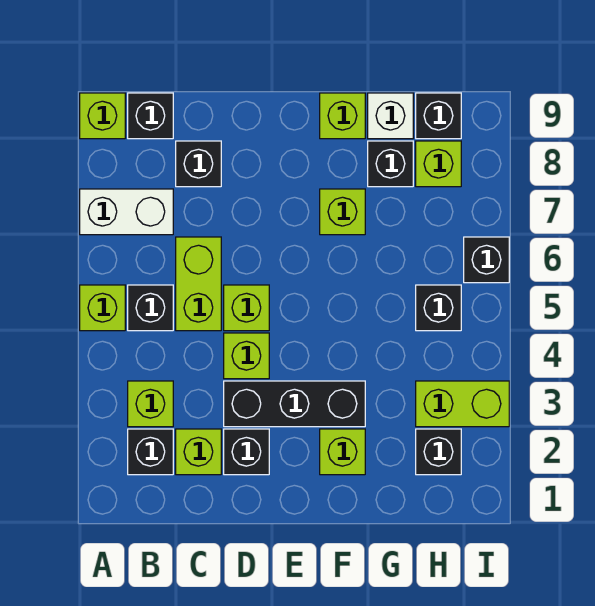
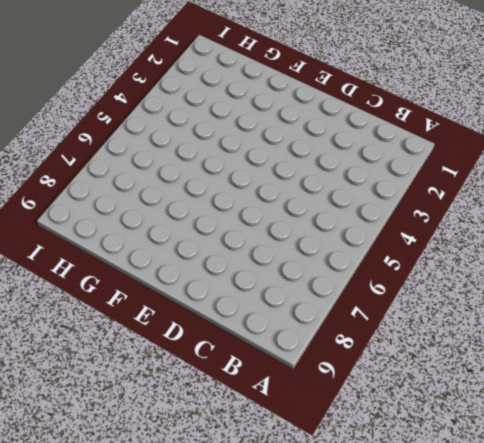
none -> lime 1x1 brick [80,285,125,331]
none -> white 1x2 brick [80,189,173,235]
none -> lime 1x1 brick [80,93,125,139]

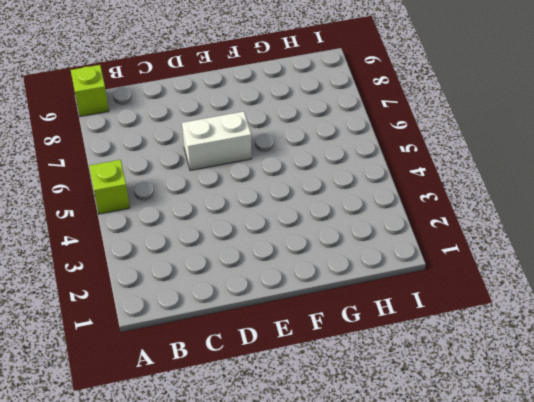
white 1x2 brick [182,111,252,171] -> white 1x2 brick moved to [80,189,173,235]
none -> black 1x1 brick [128,429,173,475]
none -> lime 1x1 brick [128,381,173,427]
none -> black 1x1 brick [128,285,173,331]

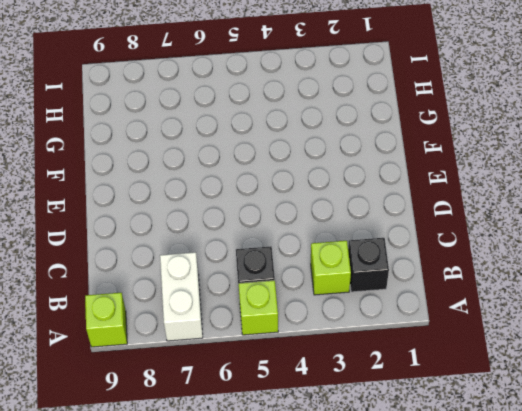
none -> black 1x1 brick [128,93,173,139]
none -> lime 1x1 brick [176,429,221,475]
none -> lime 1x2 brick [176,237,221,331]

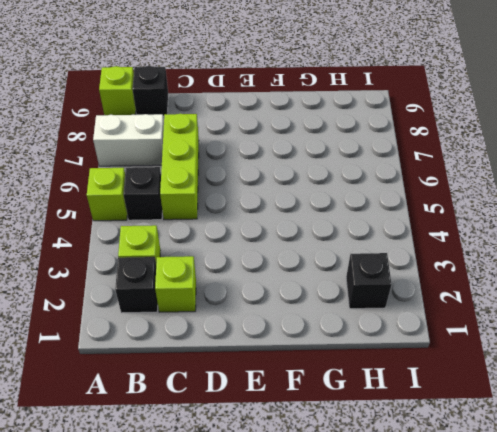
lime 1x3 brick [160,114,199,220] -> lime 1x2 brick [176,237,221,331]
none -> black 1x1 brick [176,141,221,187]
none -> black 1x1 brick [224,429,269,475]
none -> black 1x3 brick [224,381,365,427]

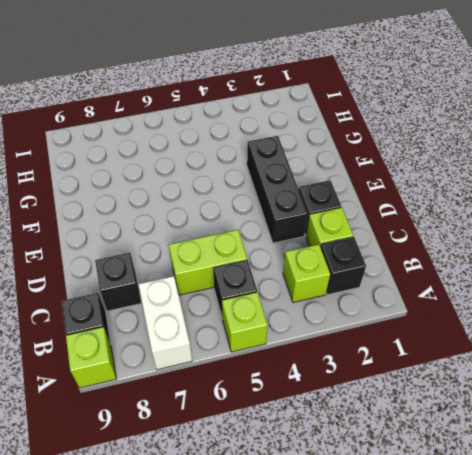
none -> lime 1x1 brick [224,333,269,379]
none -> lime 1x1 brick [224,285,269,331]
none -> lime 1x1 brick [320,429,365,475]

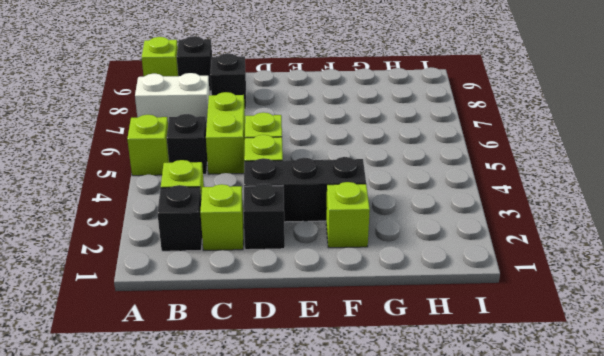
none -> lime 1x1 brick [320,189,365,235]
none -> lime 1x1 brick [320,93,365,139]
none -> black 1x1 brick [368,141,413,187]

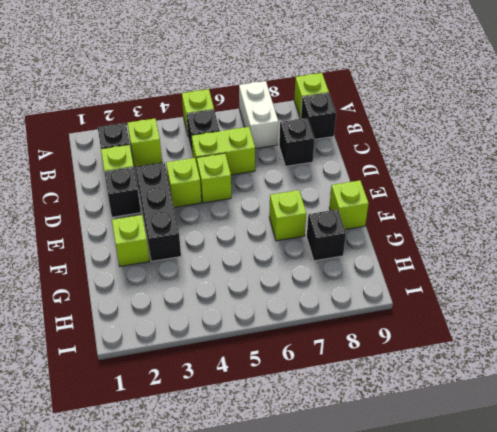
none -> white 1x1 brick [368,93,413,139]
none -> black 1x1 brick [416,429,461,475]
none -> lime 1x2 brick [416,381,509,427]

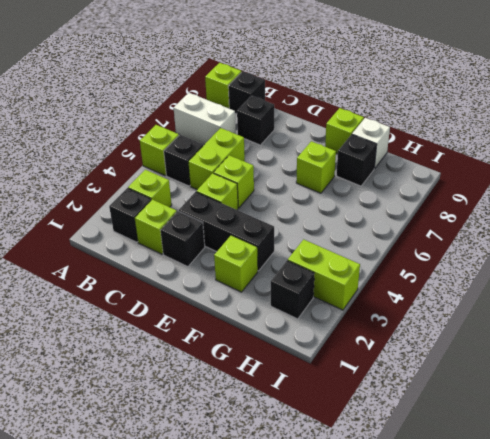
none -> black 1x1 brick [416,285,461,331]
none -> lime 1x1 brick [416,141,461,187]
none -> black 1x1 brick [416,93,461,139]

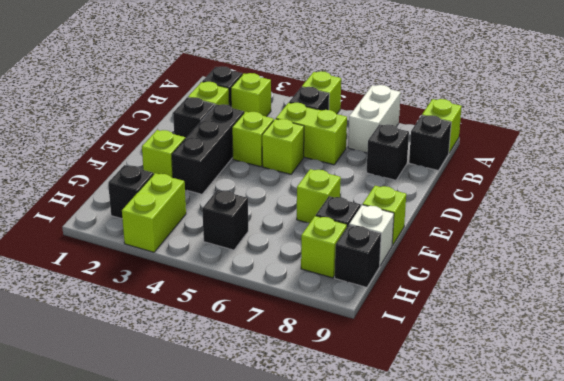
none -> black 1x1 brick [464,237,509,283]

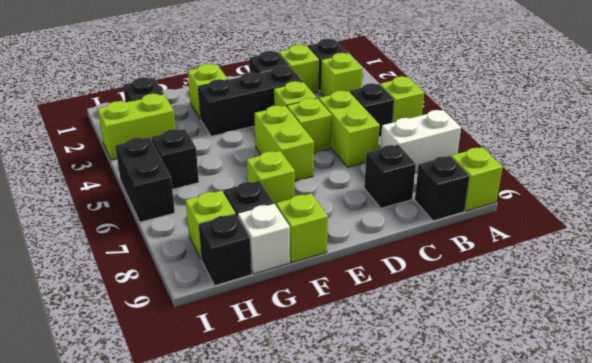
lime 1x2 brick [254,105,314,181] -> none
black 1x2 brick [115,137,175,222] -> black 1x1 brick [464,237,509,283]

